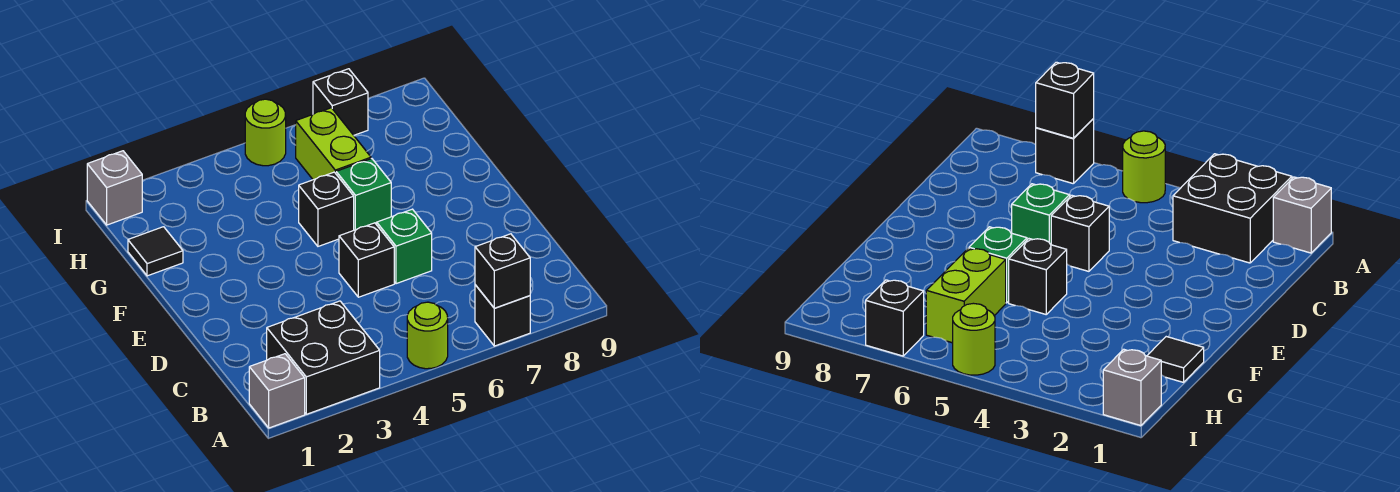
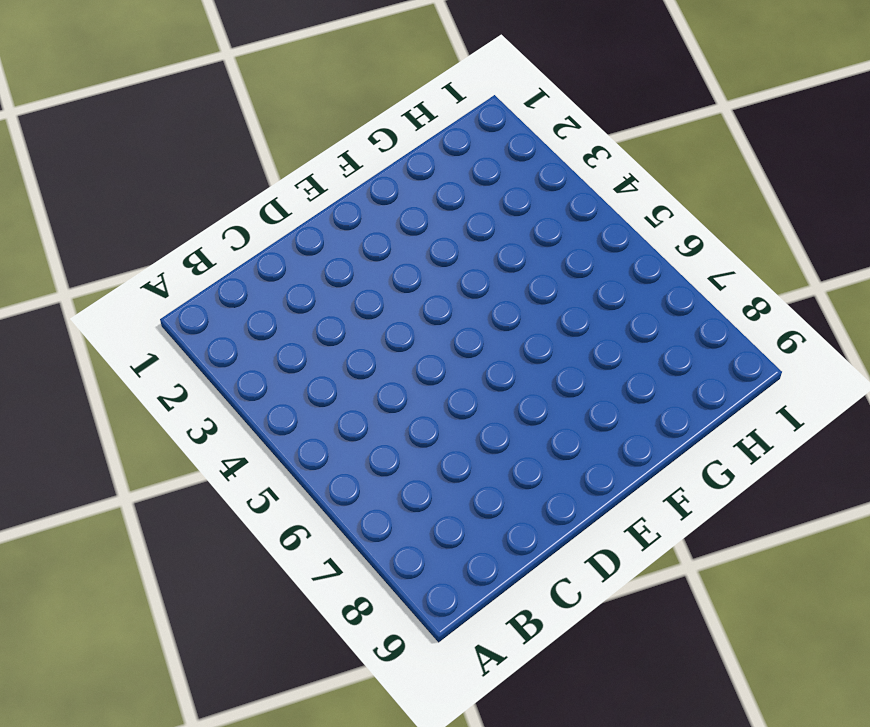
none -> grey 1x1 brick [249,354,305,428]
none -> black 2x2 brick [267,301,380,414]
none -> lime 1x1 round brick [407,302,448,369]

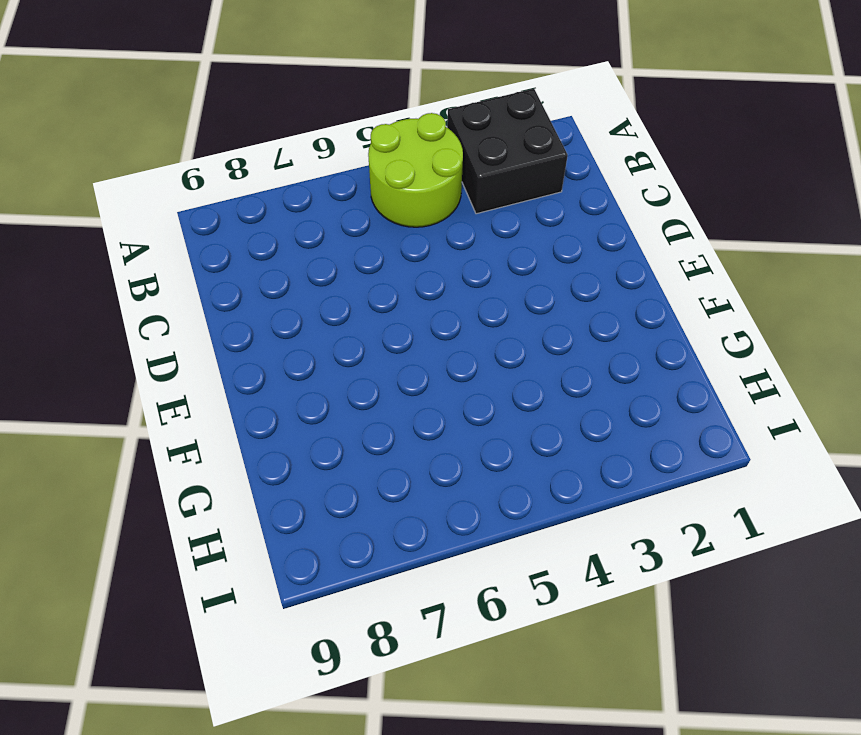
lime 2x2 round brick [368,113,463,227] -> lime 1x1 round brick [407,302,448,369]
none -> grey 1x1 brick [249,354,305,428]
none -> black 1x1 brick [475,285,530,346]
none -> black 1x1 brick [339,223,394,297]

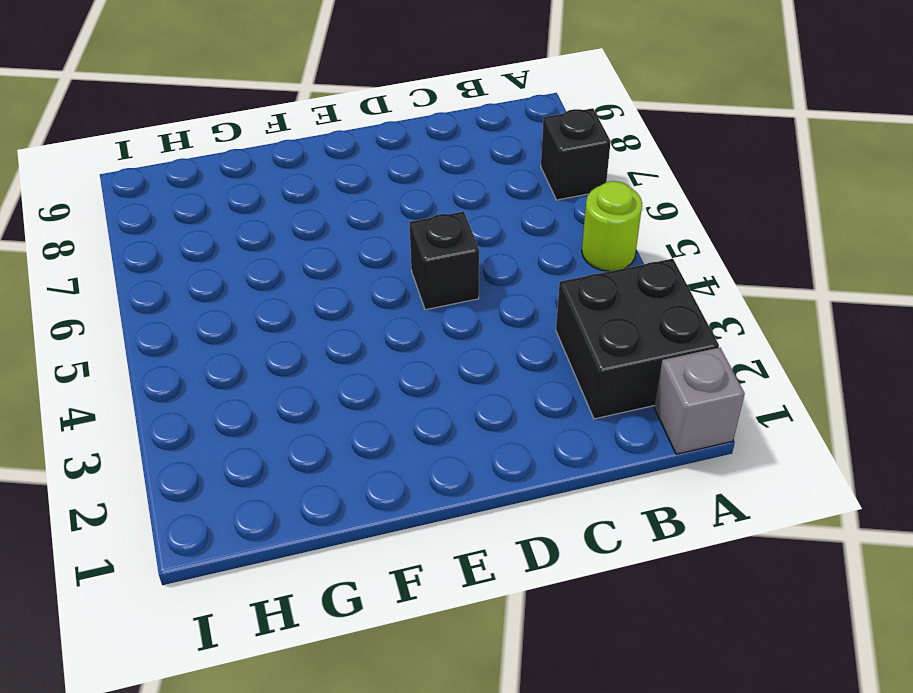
none -> green 1x1 brick [377,209,432,284]
none -> black 1x1 brick [299,172,354,246]
none -> green 1x1 brick [336,159,391,230]

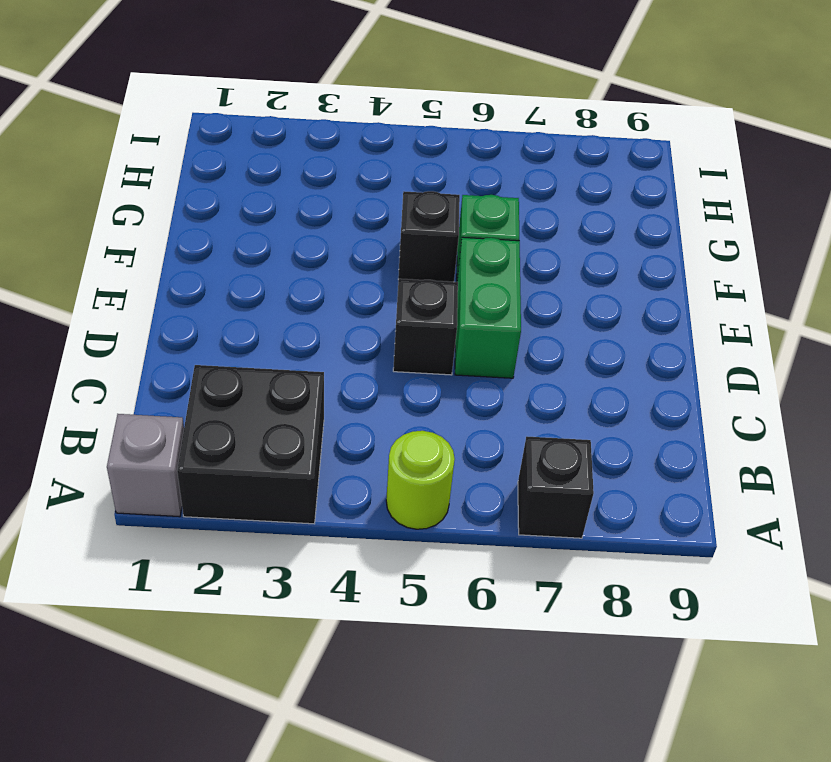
green 1x2 brick [455,237,521,378] -> green 1x1 brick [377,209,432,284]
none -> black 1x1 tile [128,227,183,276]
none -> lime 1x2 brick [296,108,371,180]
none -> grey 1x1 brick [87,151,142,225]

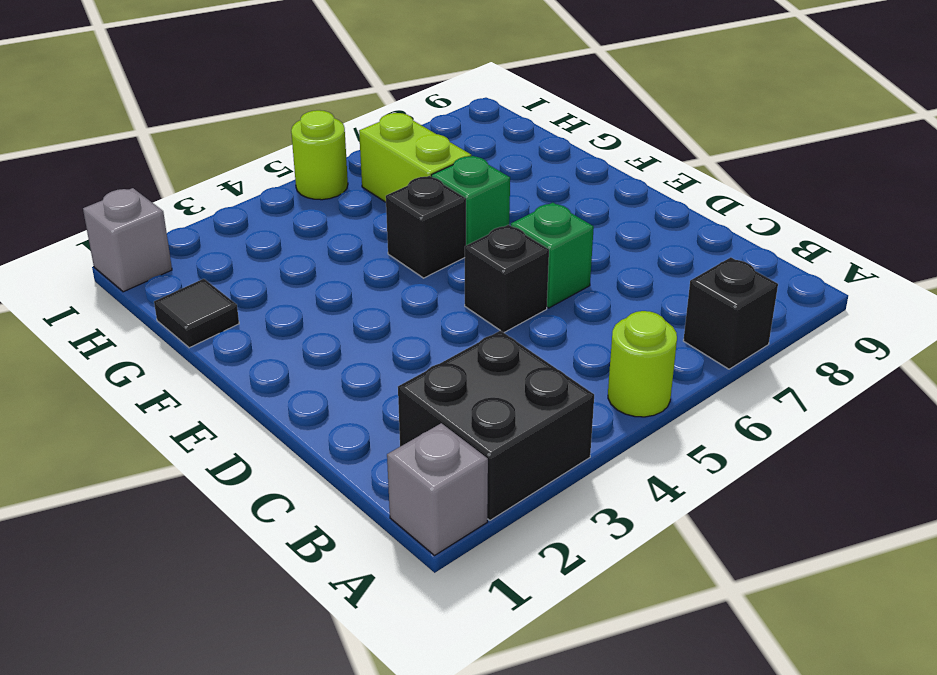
none -> black 1x1 brick [313,69,368,135]
none -> black 1x1 brick [475,234,530,308]

